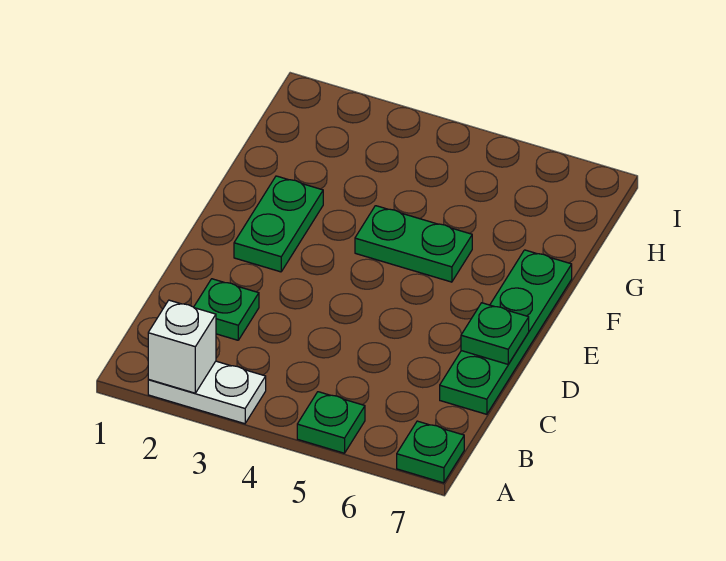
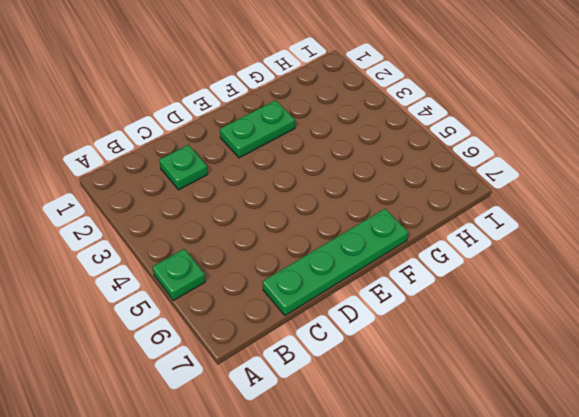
none -> white 1x2 plate [148,361,266,424]
none -> green 1x1 plate [397,421,464,483]

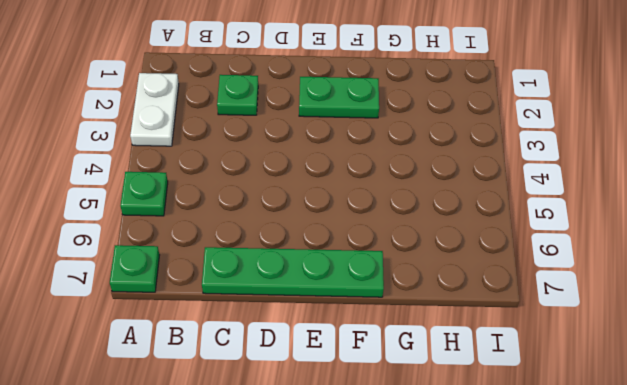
none -> green 1x2 plate [355,206,472,282]
none -> white 1x1 brick [148,300,216,393]

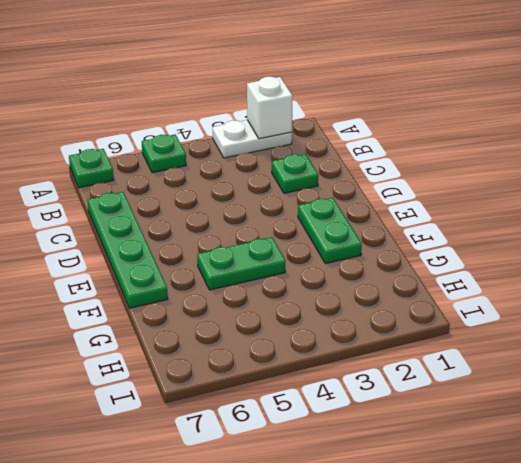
none -> green 1x1 plate [461,303,529,364]

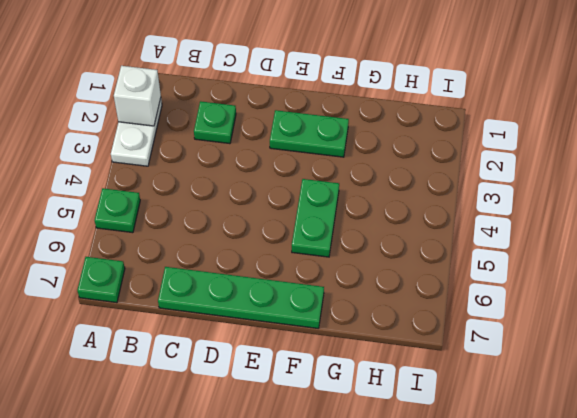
none -> green 1x1 plate [461,303,529,364]

